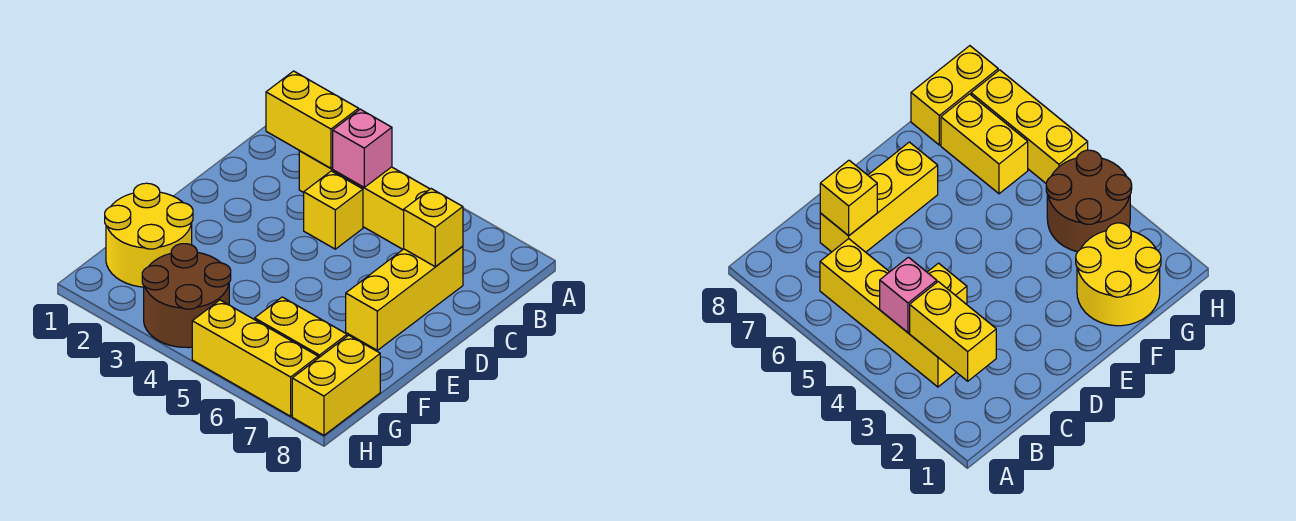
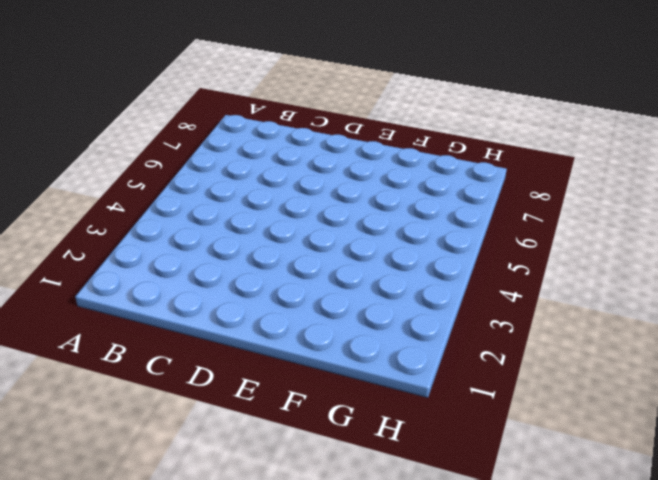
none -> yellow 1x4 brick [299,151,430,249]
none -> yellow 1x1 brick [304,171,363,249]

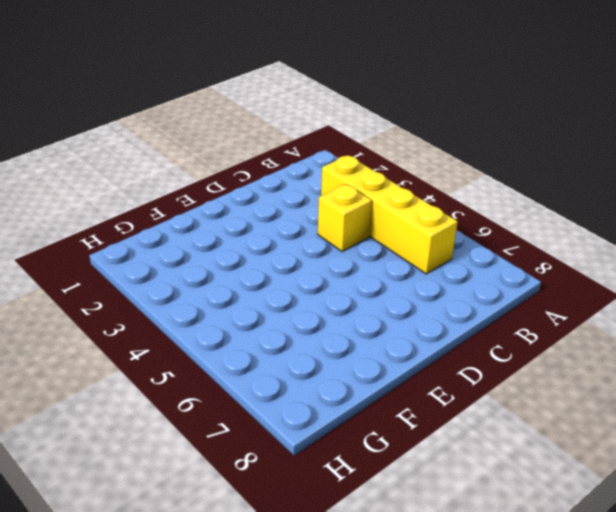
none -> yellow 1x3 brick [346,246,463,350]
none -> yellow 2x2 round brick [105,183,193,287]

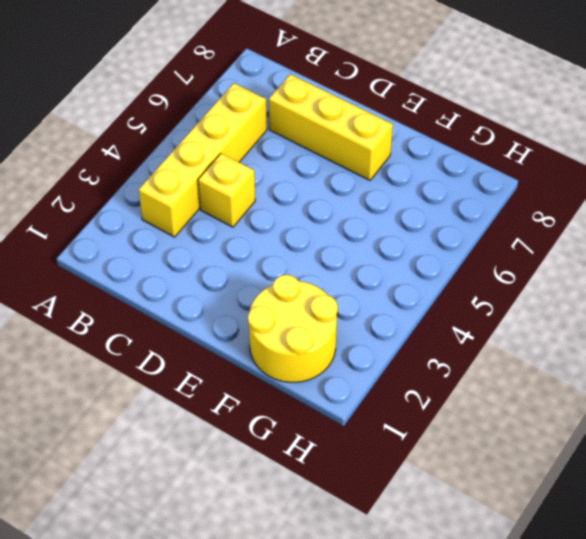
none -> brown 2x2 round brick [142,244,231,348]
none -> yellow 1x2 brick [255,297,347,358]

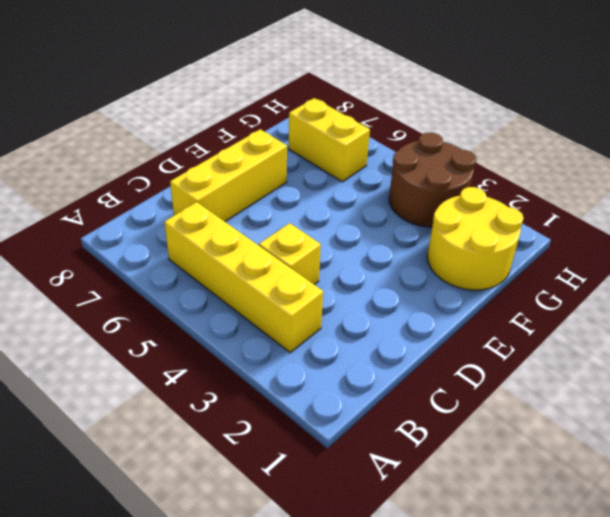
none -> yellow 1x2 brick [292,335,380,435]
none -> yellow 1x3 brick [192,300,318,416]

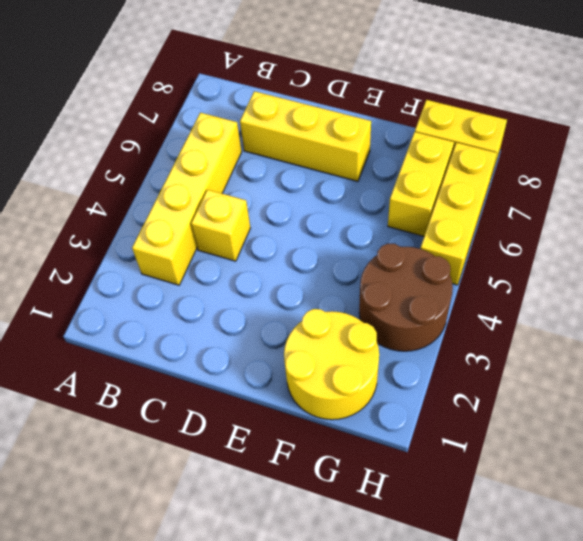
none -> yellow 1x2 brick [266,71,359,168]
none -> pink 1x1 brick [333,109,392,187]

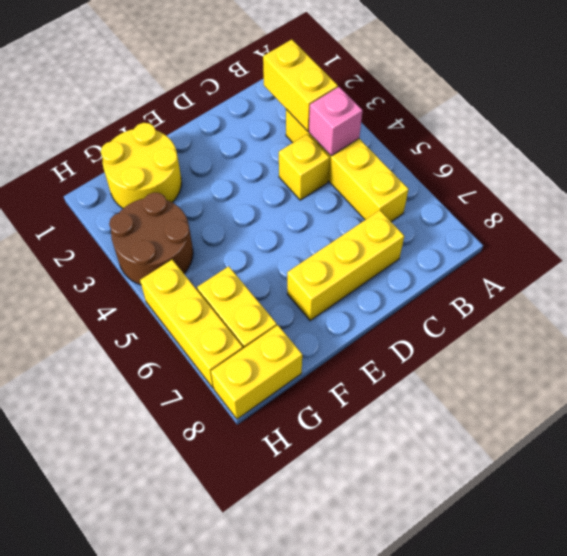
none -> yellow 1x1 brick [404,189,463,266]

